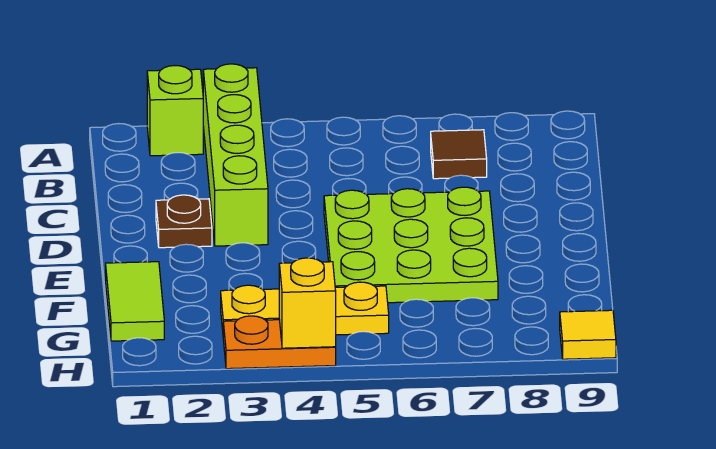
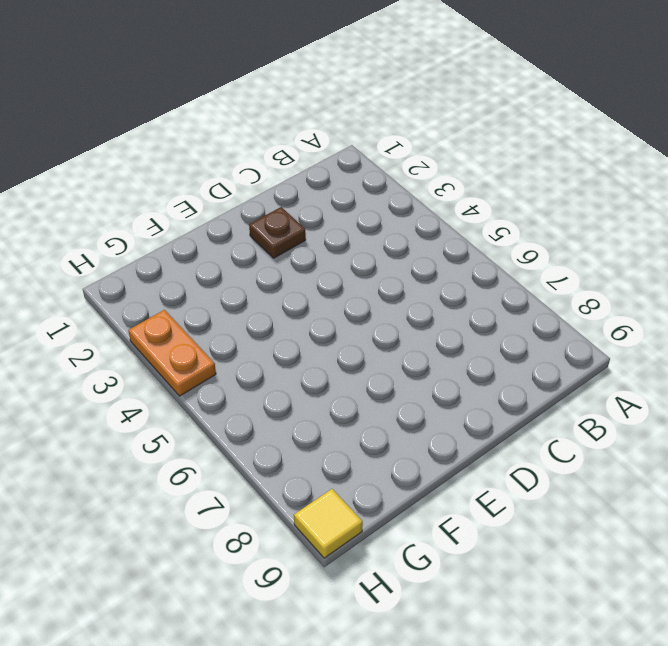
none -> lime 1x1 brick [147,66,203,156]
none -> lime 1x4 brick [203,64,268,246]

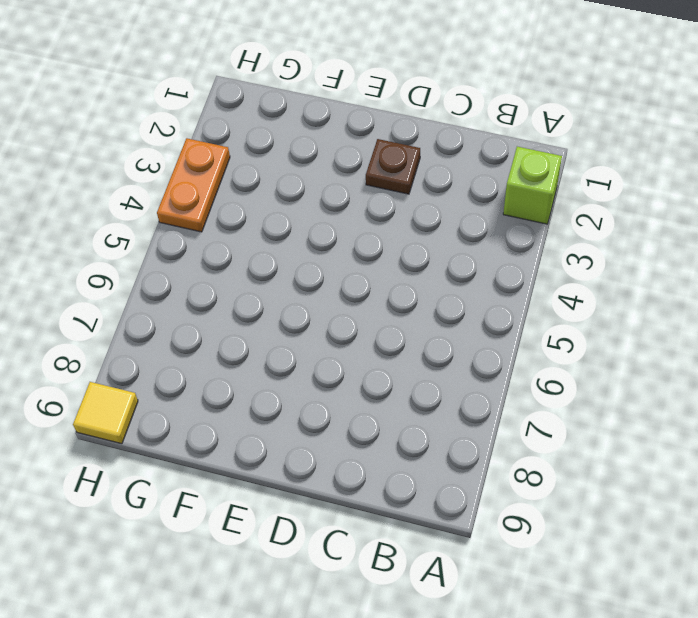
none -> lime 1x4 brick [203,64,268,246]
none -> brown 1x1 tile [431,130,487,179]

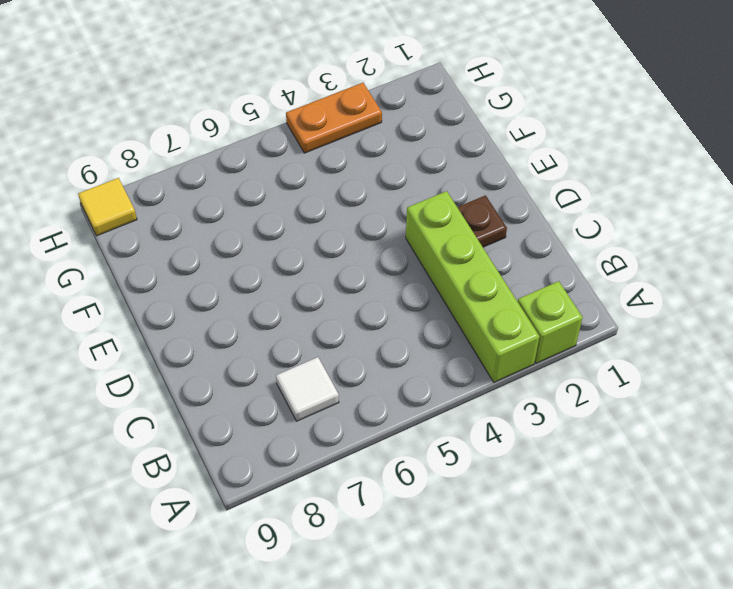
white 1x1 tile [276,357,339,421] -> brown 1x1 tile [431,130,487,179]
none -> lime 3x3 plate [324,187,498,303]
none -> lime 1x2 tile [106,262,164,341]

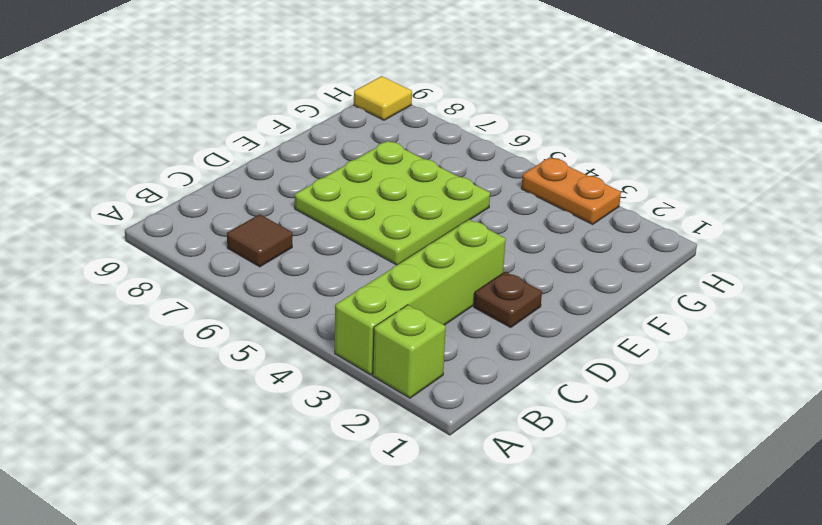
none -> lime 1x2 tile [106,262,164,341]
none -> yellow 1x3 plate [221,282,389,335]

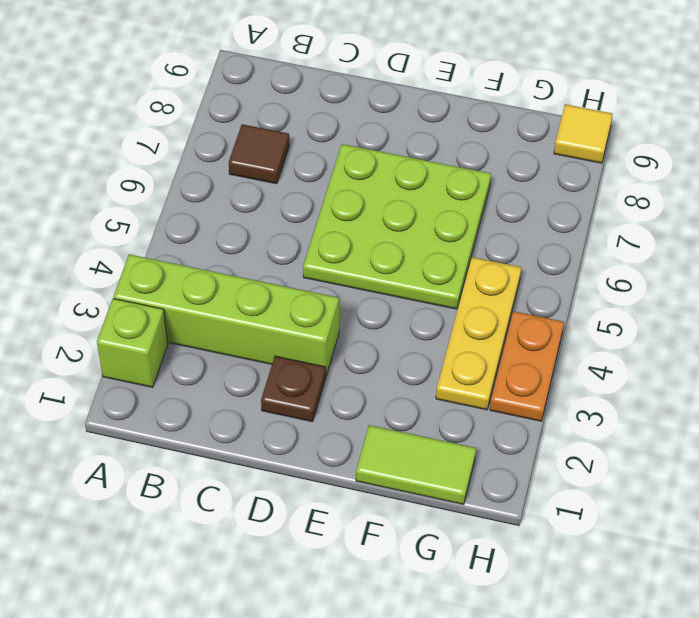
none -> yellow 1x1 brick [279,258,336,348]

